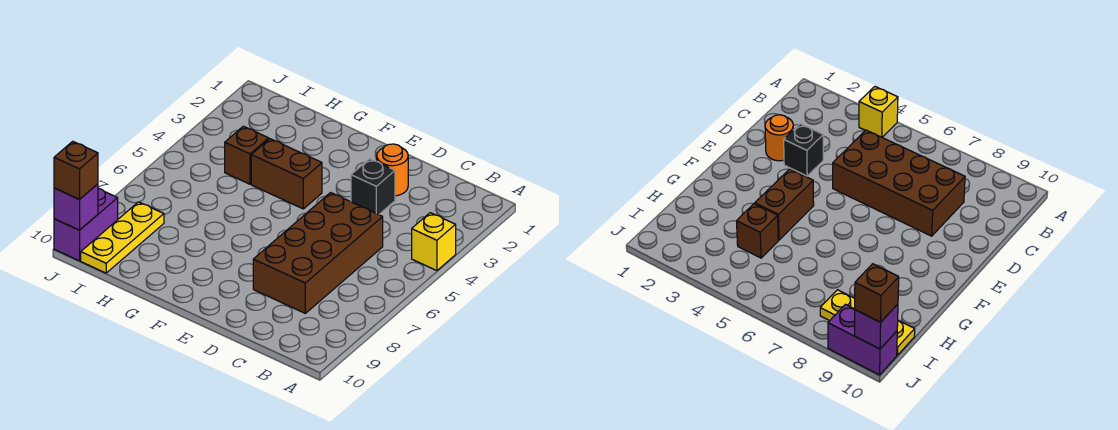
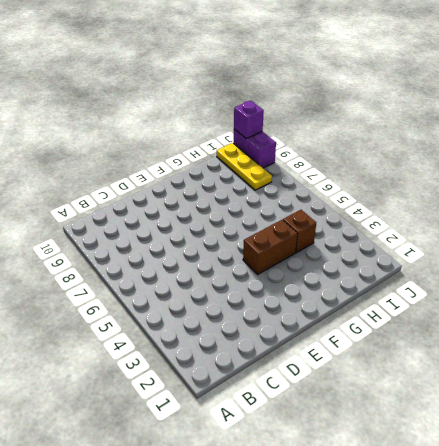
none -> yellow 1x1 brick [412,213,456,271]
none -> brown 2x4 brick [253,193,383,313]

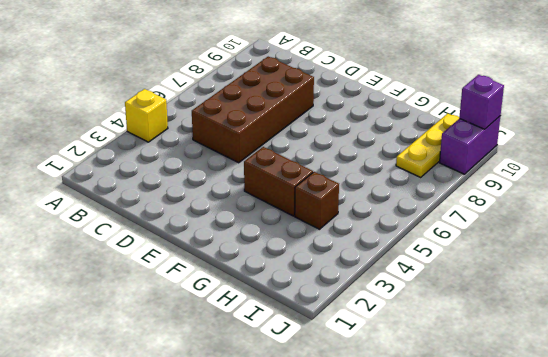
none -> orange 1x1 round brick [377,144,408,196]
none -> black 1x1 brick [351,159,395,215]

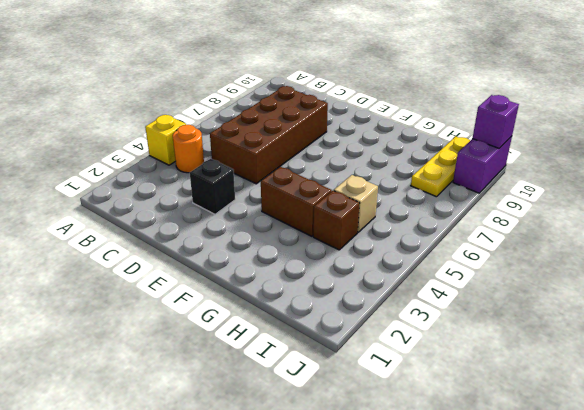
orange 1x1 round brick [173,125,204,173] -> orange 1x1 round brick moved to [377,144,408,196]
tan 1x1 brick [334,175,378,232] -> none
none -> brown 1x1 brick [54,141,98,199]

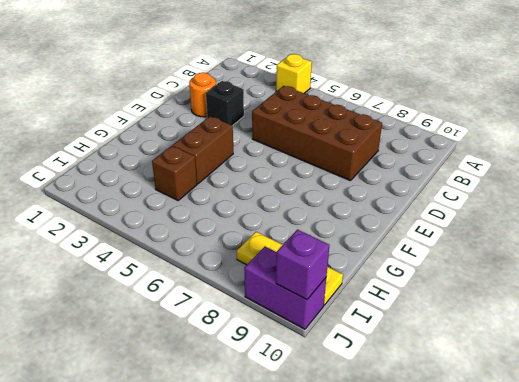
none -> brown 1x1 brick [54,141,98,199]

